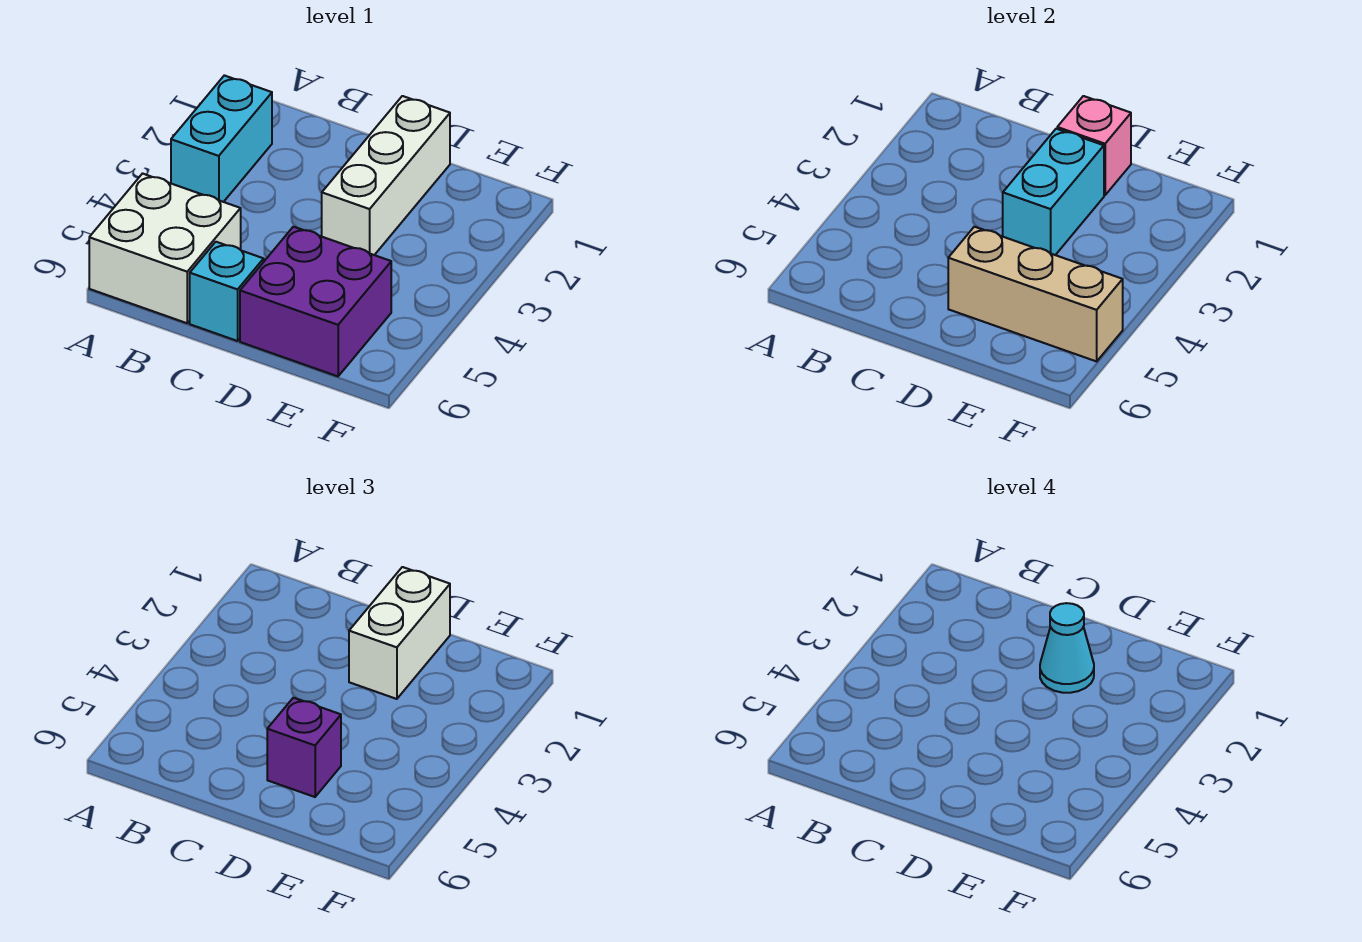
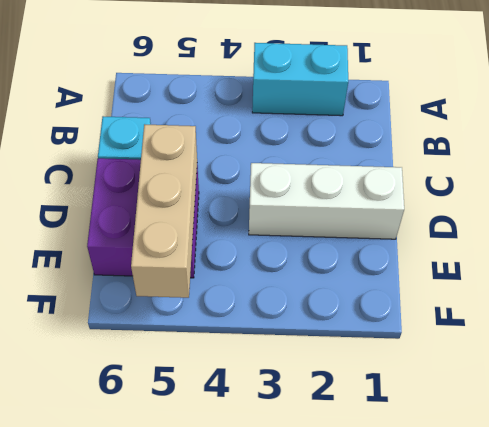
none -> white 2x2 brick [89,174,241,323]
none -> pink 1x1 brick [1057,96,1131,195]

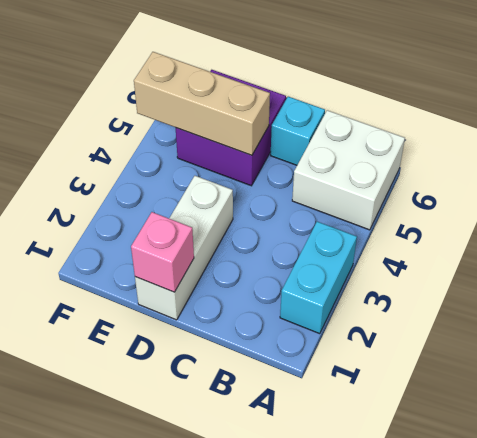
none -> cyan 1x2 brick [1003,129,1104,255]
none -> white 1x2 brick [349,567,450,699]

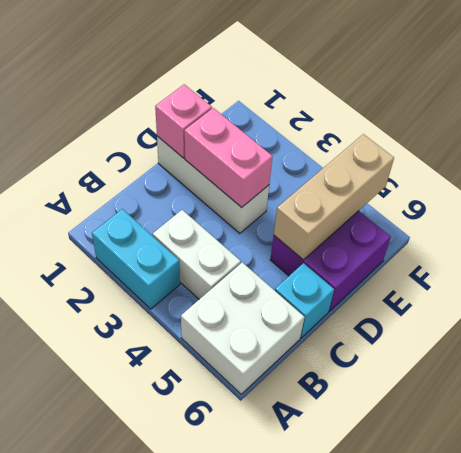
white 1x2 brick [153,210,241,299] -> white 1x2 brick moved to [349,567,450,699]
pink 1x2 brick [184,108,272,208] -> cyan 1x2 brick [1003,129,1104,255]
none -> purple 1x1 brick [267,698,341,797]
none -> cyan 1x1 cone [1040,603,1094,693]

